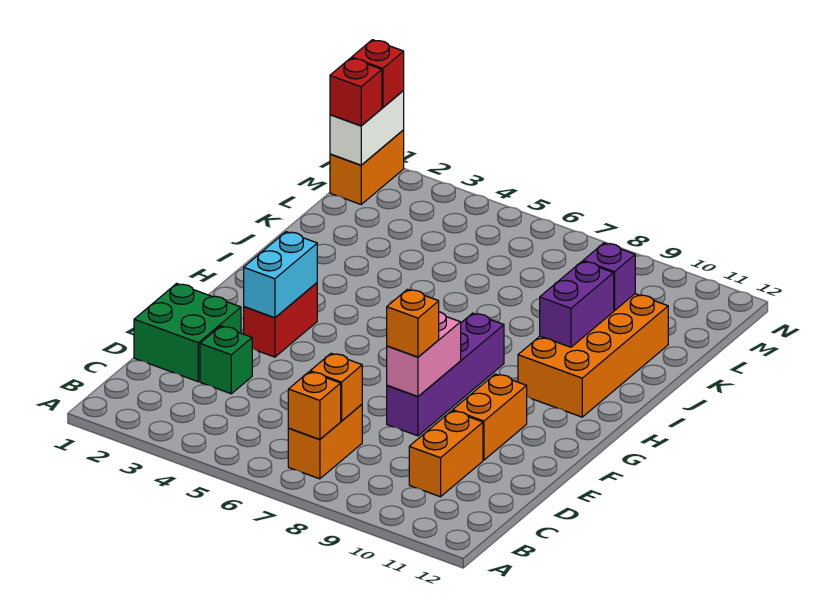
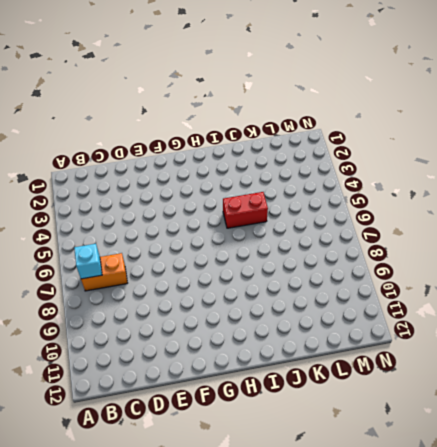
cyan 1x1 brick [74,244,102,279] -> orange 1x1 brick [288,372,341,440]
red 1x2 brick [223,192,268,228] -> red 1x2 brick moved to [244,283,317,357]
none -> orange 1x2 brick [409,411,483,497]
none -> green 2x2 brick [134,284,241,382]
none -> green 1x1 brick [200,326,252,394]

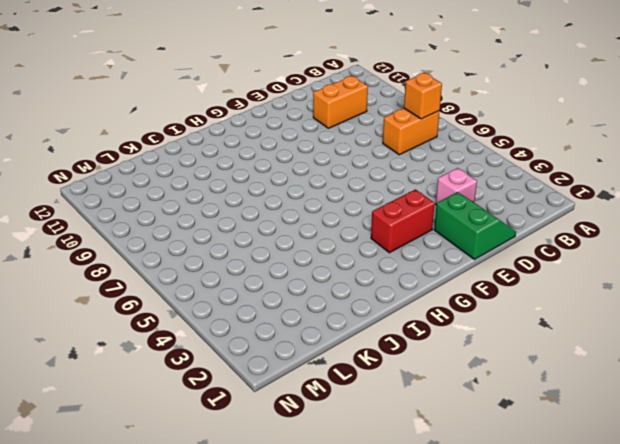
green 2x2 slope [434,192,516,259] -> green 2x2 brick [134,284,241,382]
pink 1x1 brick [436,168,477,205] -> green 1x1 brick [200,326,252,394]
none -> purple 1x4 brick [387,313,504,436]
none -> orange 1x2 brick [453,374,527,460]
none -> orange 2x4 brick [518,294,668,417]

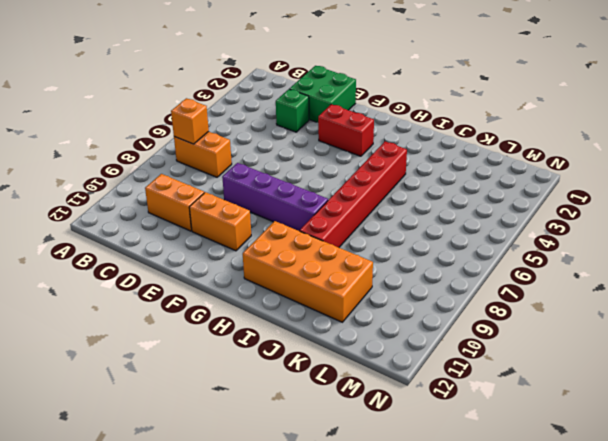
red 1x6 brick [300,142,407,247] -> none
none -> orange 1x2 brick [330,130,404,204]
none -> orange 1x1 brick [310,353,362,421]
none -> pink 1x2 brick [387,312,461,397]

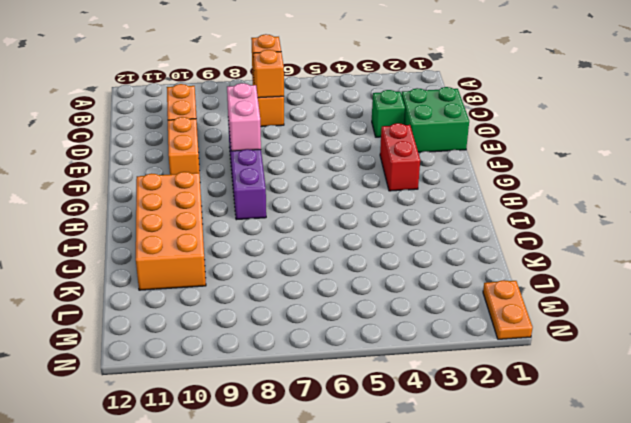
orange 1x2 plate [483,280,533,339] -> orange 1x2 brick [330,130,404,204]
none -> cyan 1x2 brick [244,232,317,318]
none -> purple 1x2 brick [540,261,614,347]
none -> purple 1x1 brick [583,243,635,311]

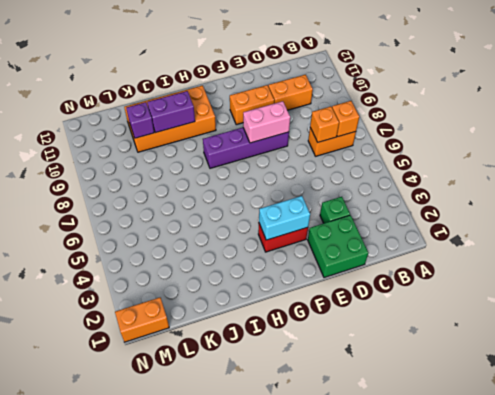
none -> white 1x2 brick [330,91,404,165]
none -> orange 1x1 brick [387,289,439,357]
none -> red 1x1 brick [330,58,382,126]

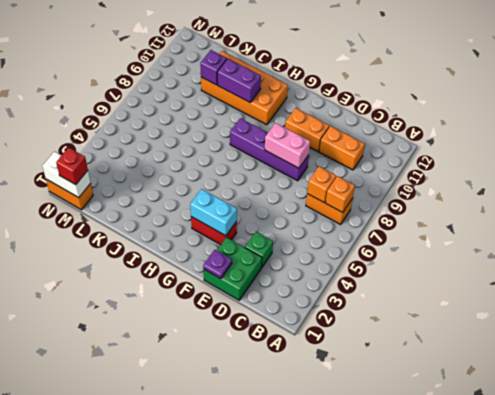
purple 1x1 plate [203,250,232,279] -> none
none -> orange 1x1 brick [387,289,439,357]
none -> red 1x1 brick [352,40,404,107]

